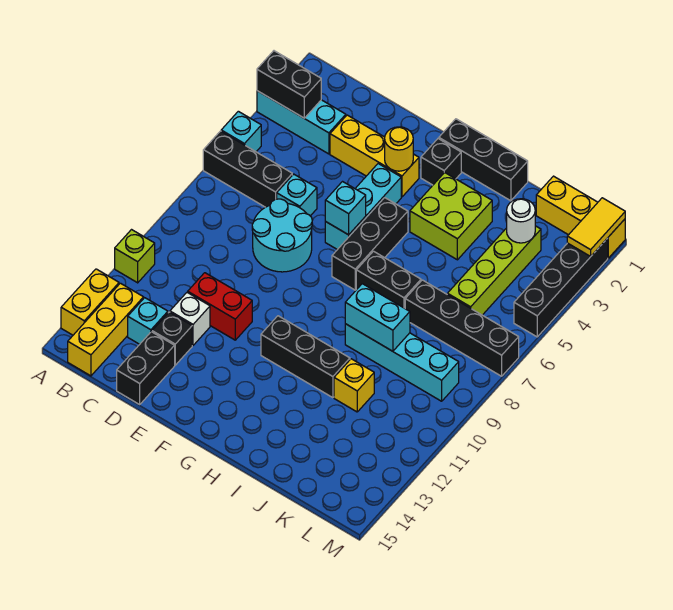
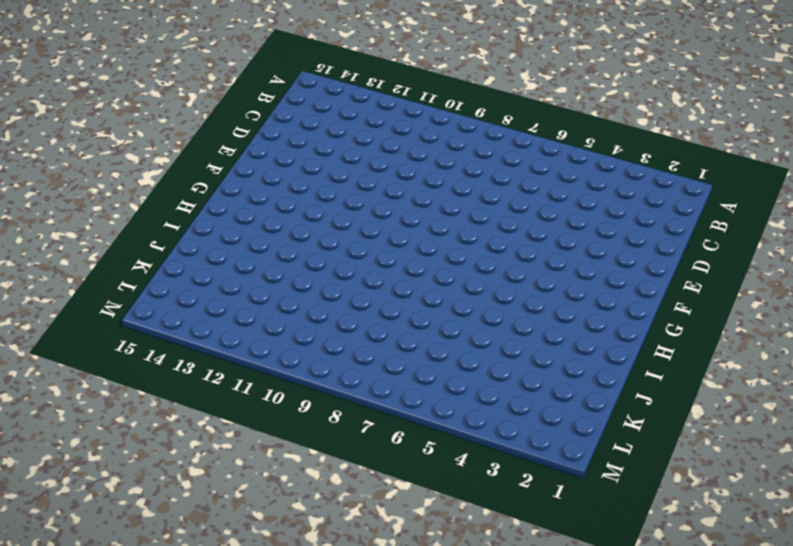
none -> cyan 1x3 brick [257,91,346,154]
none -> cyan 1x1 brick [221,111,261,152]
none -> black 1x3 brick [203,131,292,207]
none -> lime 1x1 brick [115,230,155,283]

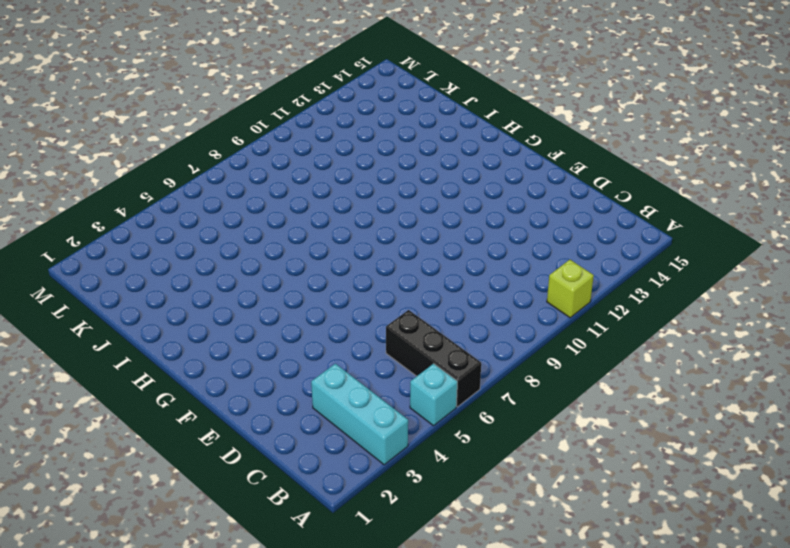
none -> yellow 1x2 brick [61,269,119,335]
none -> yellow 1x3 brick [68,283,144,376]
none -> cyan 1x1 brick [128,298,168,344]
none -> yellow 1x3 brick [330,115,419,197]

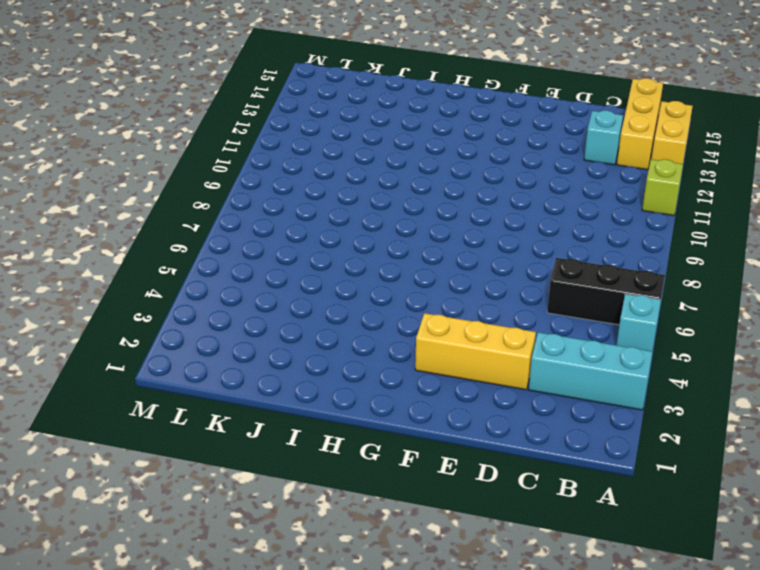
none -> cyan 1x1 brick [277,174,317,216]
none -> cyan 2x2 round brick [252,199,312,272]
none -> red 1x2 brick [188,273,252,340]
none -> white 1x1 brick [170,292,210,345]

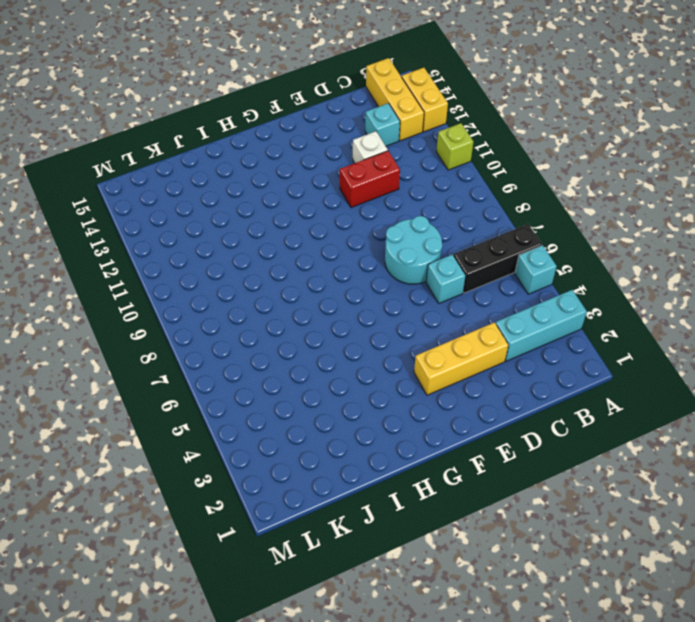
none -> black 1x1 brick [152,312,192,365]
none -> black 1x2 brick [117,332,175,404]
none -> cyan 1x3 brick [325,164,401,250]
none -> black 1x3 brick [439,119,528,201]

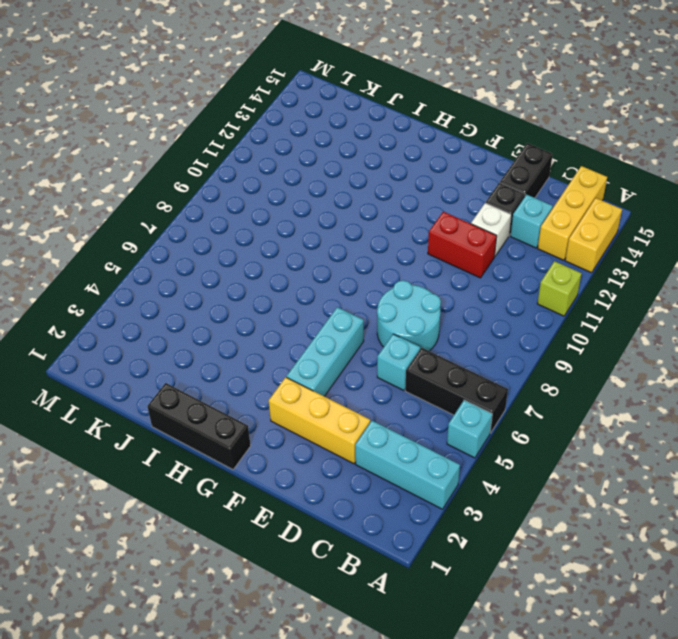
none -> black 1x1 brick [421,139,461,185]
none -> black 1x3 brick [332,198,408,290]
none -> black 1x3 brick [261,316,350,398]
none -> lime 2x2 brick [410,172,492,260]

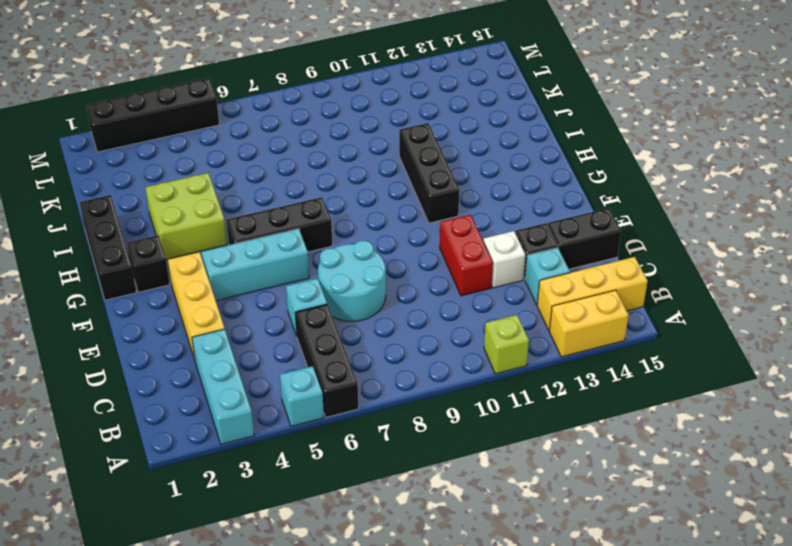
none -> black 1x2 brick [356,251,421,308]
none -> cyan 1x4 brick [345,324,459,401]
none -> black 1x4 brick [405,280,519,376]
none -> yellow 1x1 brick [334,359,374,412]

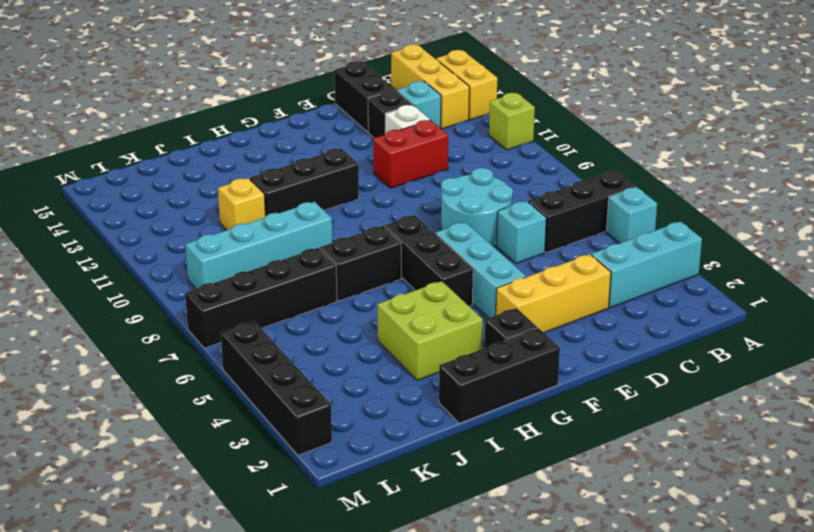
none -> yellow 1x3 brick [536,176,625,258]
none -> lime 1x4 brick [447,226,541,315]
none -> black 1x2 brick [257,51,321,118]
none -> yellow 1x1 round brick [385,127,413,171]

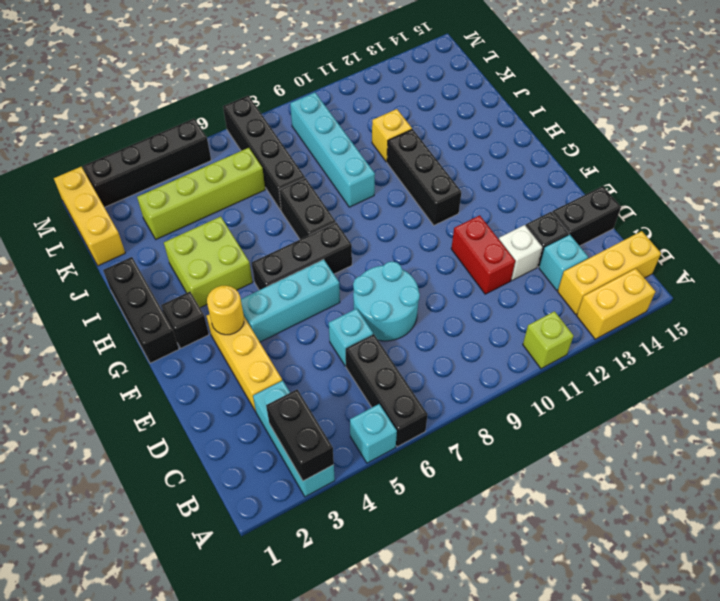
none -> cyan 1x1 brick [325,182,366,235]
none -> cyan 1x2 brick [345,284,410,351]
none -> white 1x1 round brick [507,199,535,243]
none -> yellow 1x2 tile [567,198,625,256]

